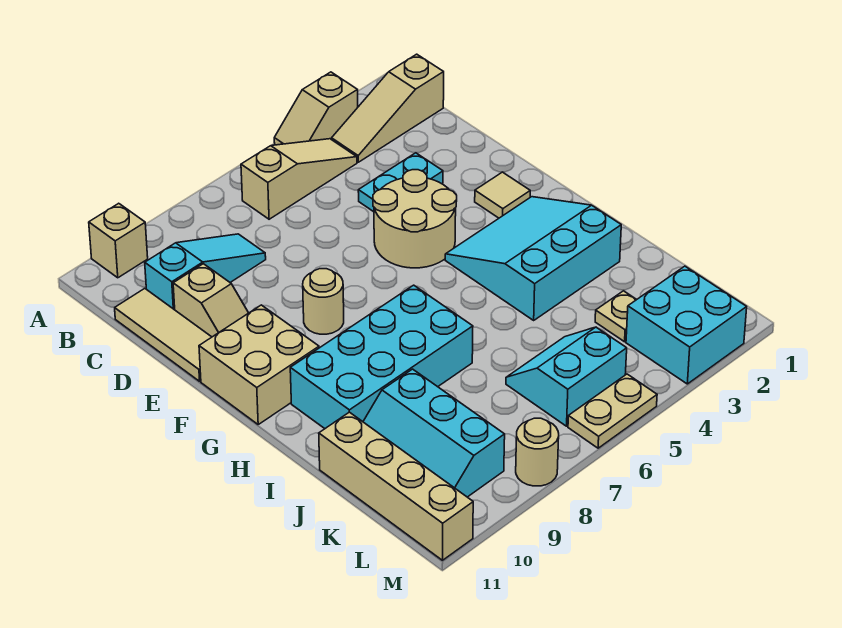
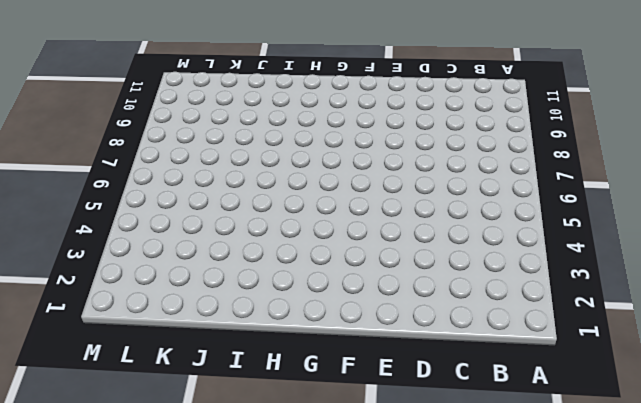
none -> tan 1x2 slope [274,72,358,145]
none -> tan 1x1 brick [89,203,148,278]
none -> tan 1x3 slope [332,54,444,162]

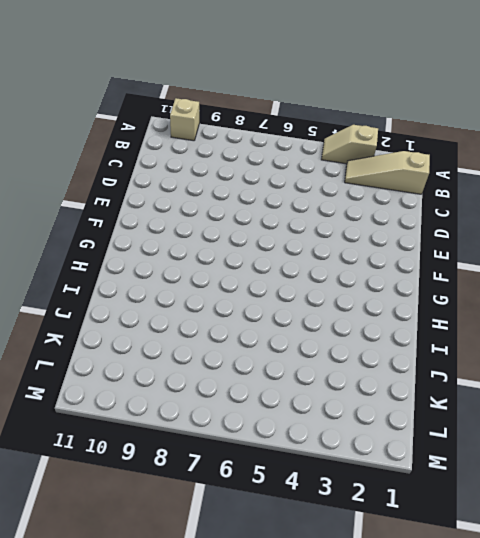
none -> tan 1x3 slope [241,139,357,219]
none -> cyan 1x3 slope [145,234,266,310]
none -> tan 1x3 tile [115,288,211,381]

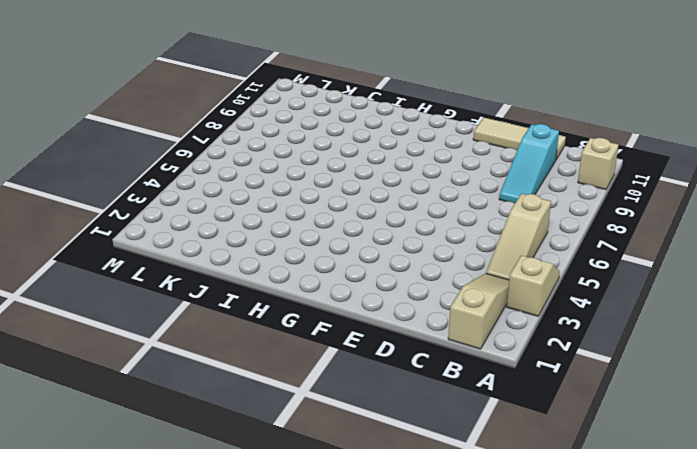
none -> cyan 1x2 plate [358,153,443,212]
none -> tan 1x2 slope [173,264,248,337]
none -> tan 2x2 round brick [373,170,457,268]

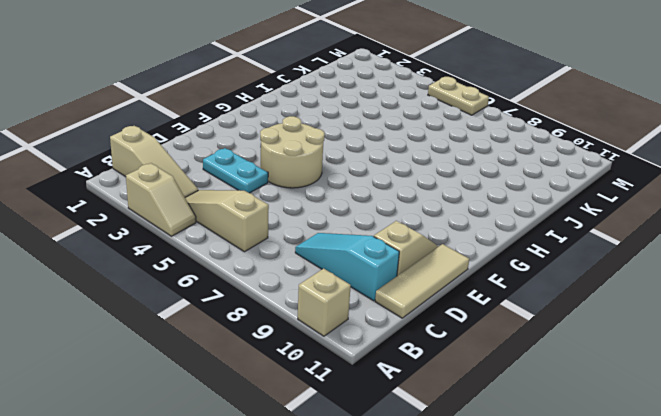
none -> tan 1x1 tile [475,172,530,218]
none -> tan 1x1 round brick [303,269,344,334]
none -> tan 2x2 brick [199,305,319,424]

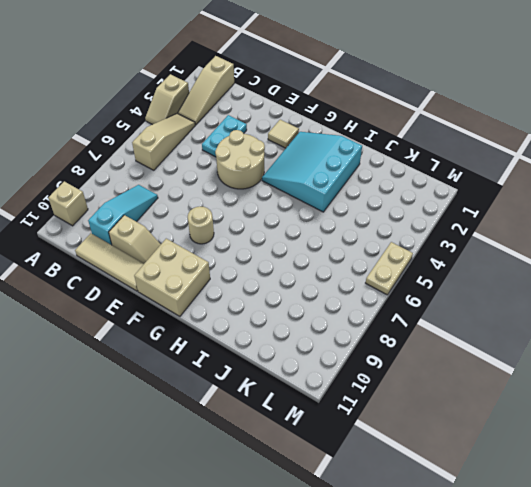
none -> cyan 2x4 brick [290,285,473,429]
none -> cyan 2x3 slope [363,369,505,497]
none -> tan 1x4 brick [319,412,473,560]

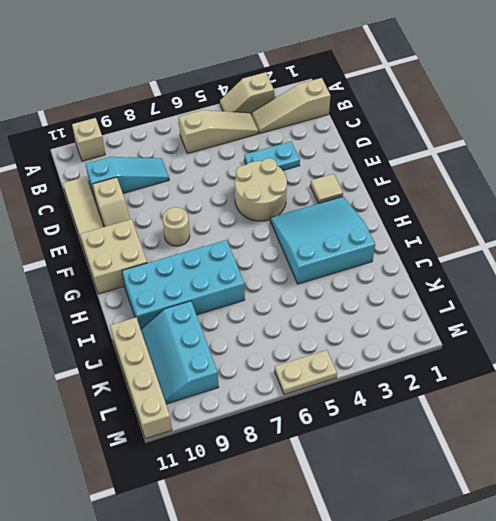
none -> tan 1x1 plate [595,291,636,342]
none -> cyan 2x2 slope [506,327,627,426]
none -> cyan 2x2 brick [626,266,747,384]

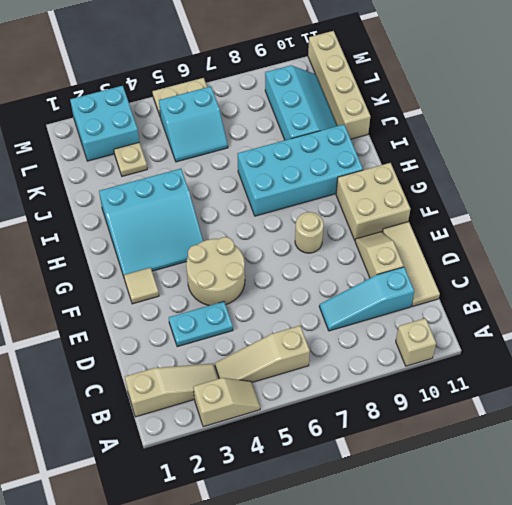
none -> tan 1x1 round brick [516,418,559,486]

